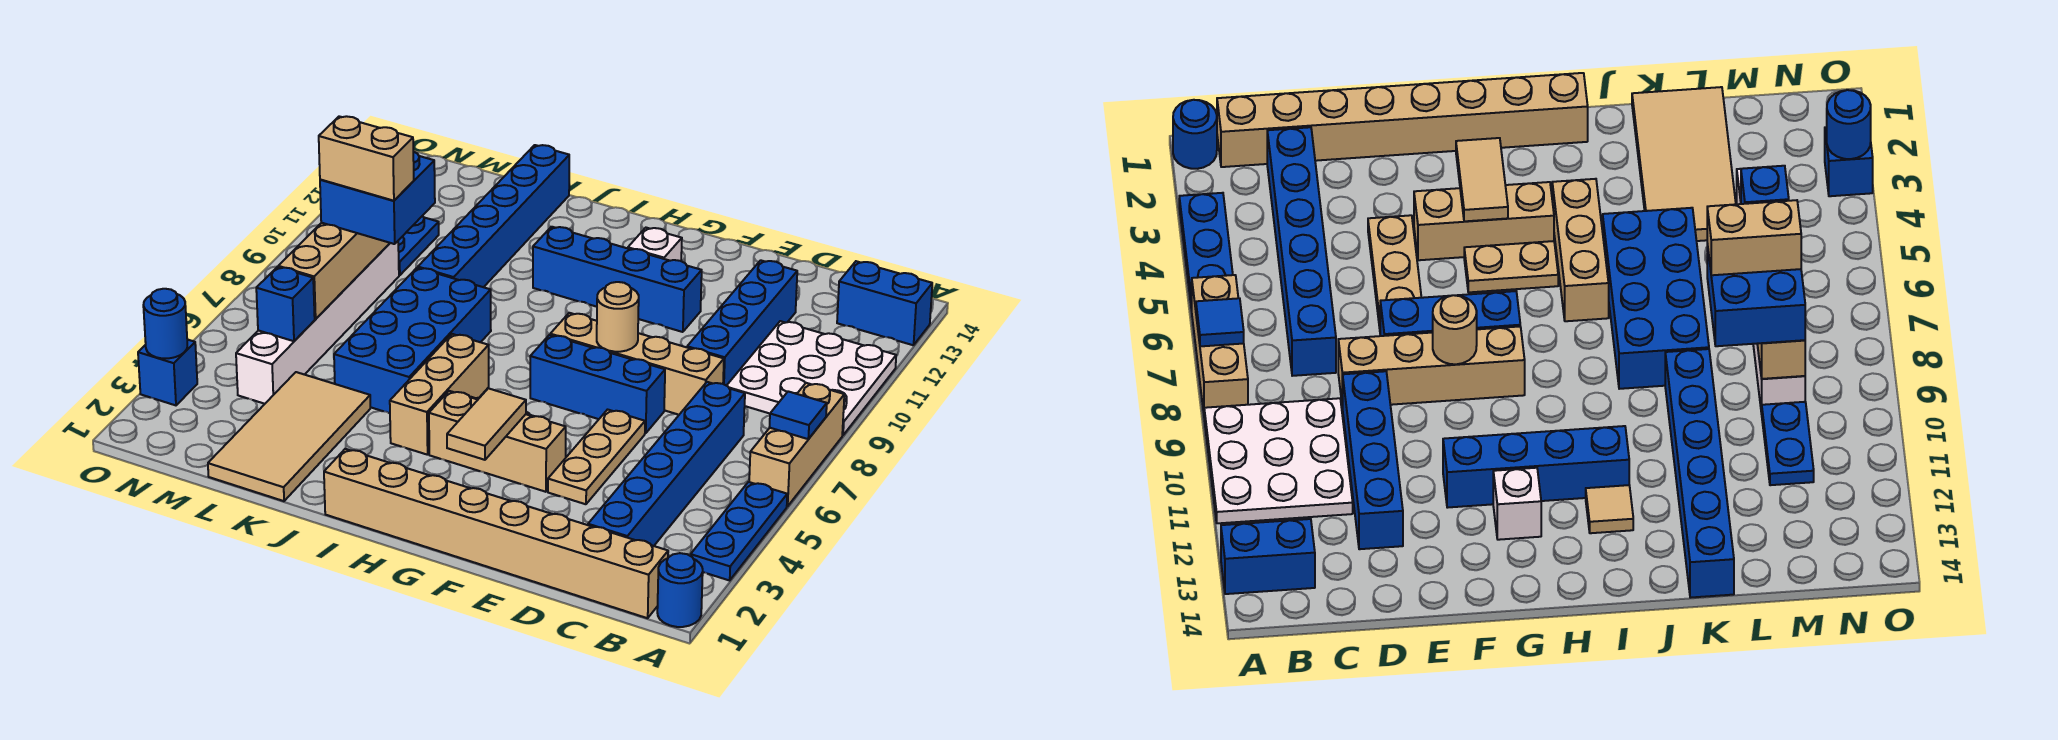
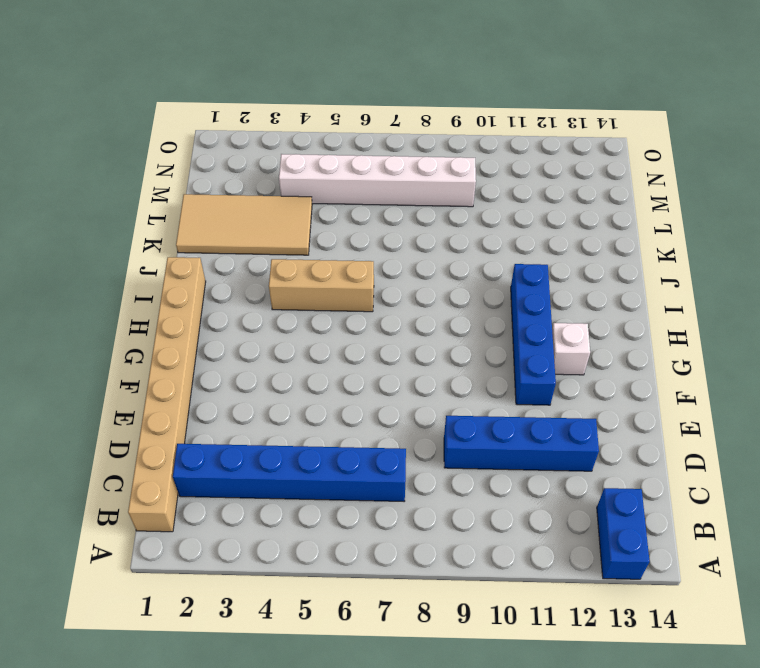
none -> blue 1x1 round brick [657,553,703,627]
none -> blue 1x3 plate [691,482,787,580]
none -> tan 1x3 brick [749,383,844,506]
none -> white 3x3 plate [727,321,896,435]

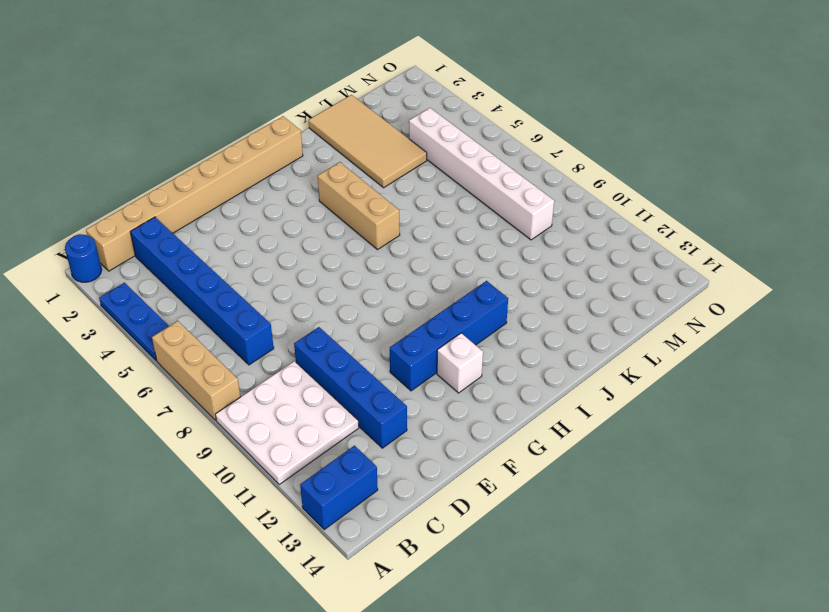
none -> tan 1x4 brick [550,313,724,414]
none -> tan 1x3 plate [548,410,645,504]
none -> blue 1x3 brick [530,335,665,433]
none -> tan 1x3 brick [429,391,566,492]

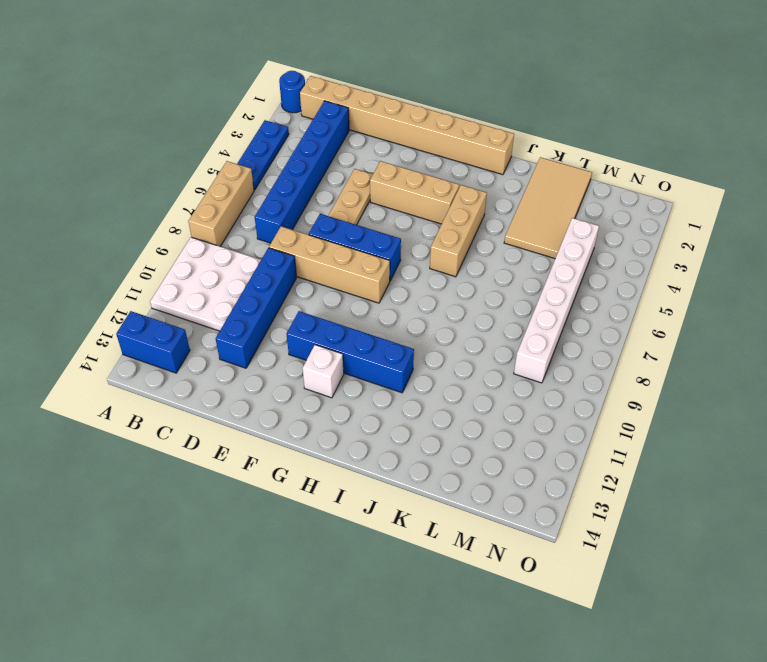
none -> tan 1x2 plate [1464,241,1558,292]
none -> tan 1x1 tile [1586,485,1633,533]
none -> blue 2x4 brick [334,268,491,413]
none -> blue 1x6 brick [418,145,569,287]

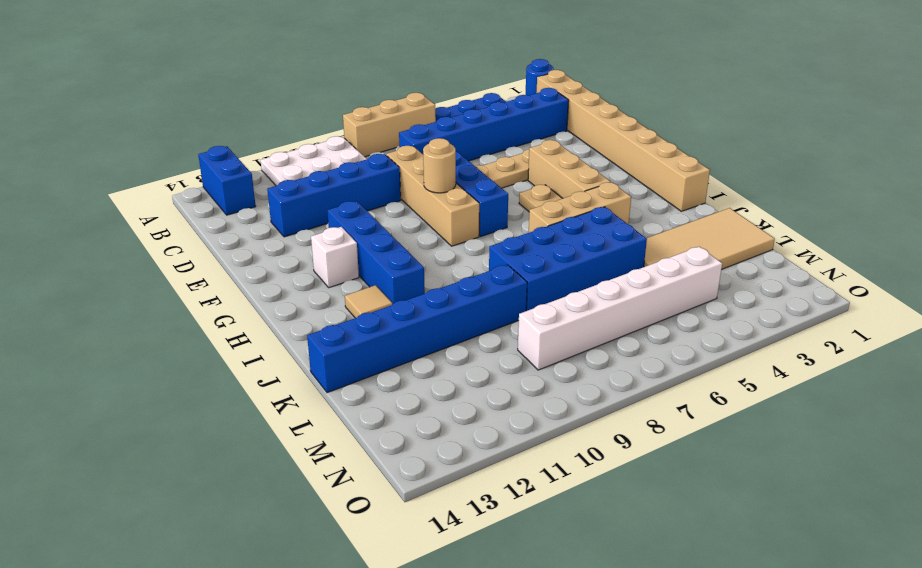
none -> blue 1x2 plate [398,216,439,275]
none -> blue 1x1 brick [138,339,197,405]
none -> blue 1x1 tile [769,391,827,439]
none -> tan 1x2 tile [447,388,526,460]

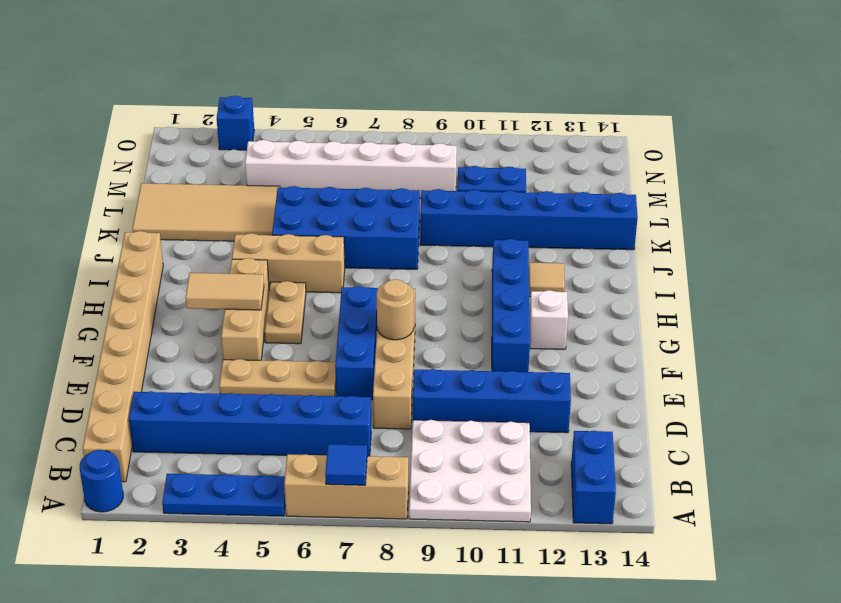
none -> blue 1x1 brick [256,267,315,341]
none -> tan 1x4 brick [278,223,390,319]
none -> blue 1x1 round brick [143,289,187,358]
none -> blue 2x2 brick [320,152,435,244]

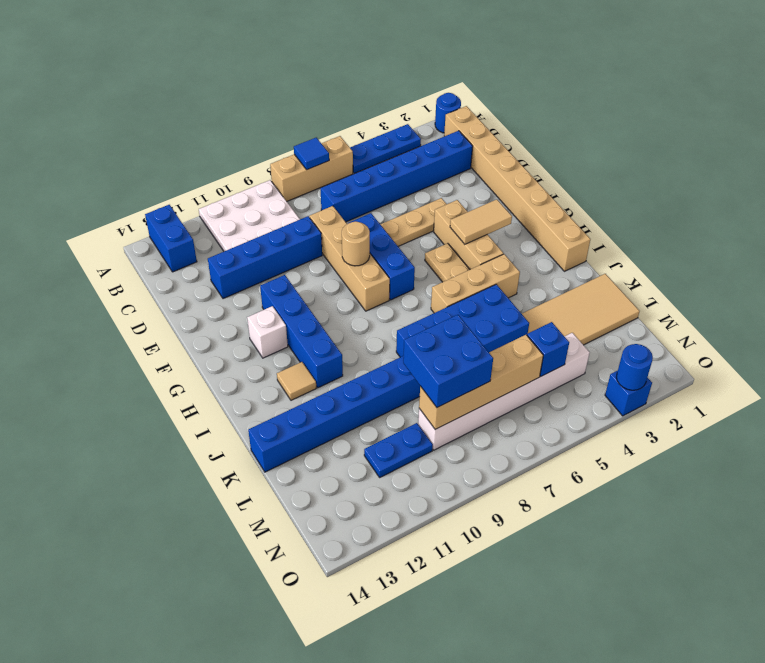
none -> tan 1x2 brick [319,116,414,201]

